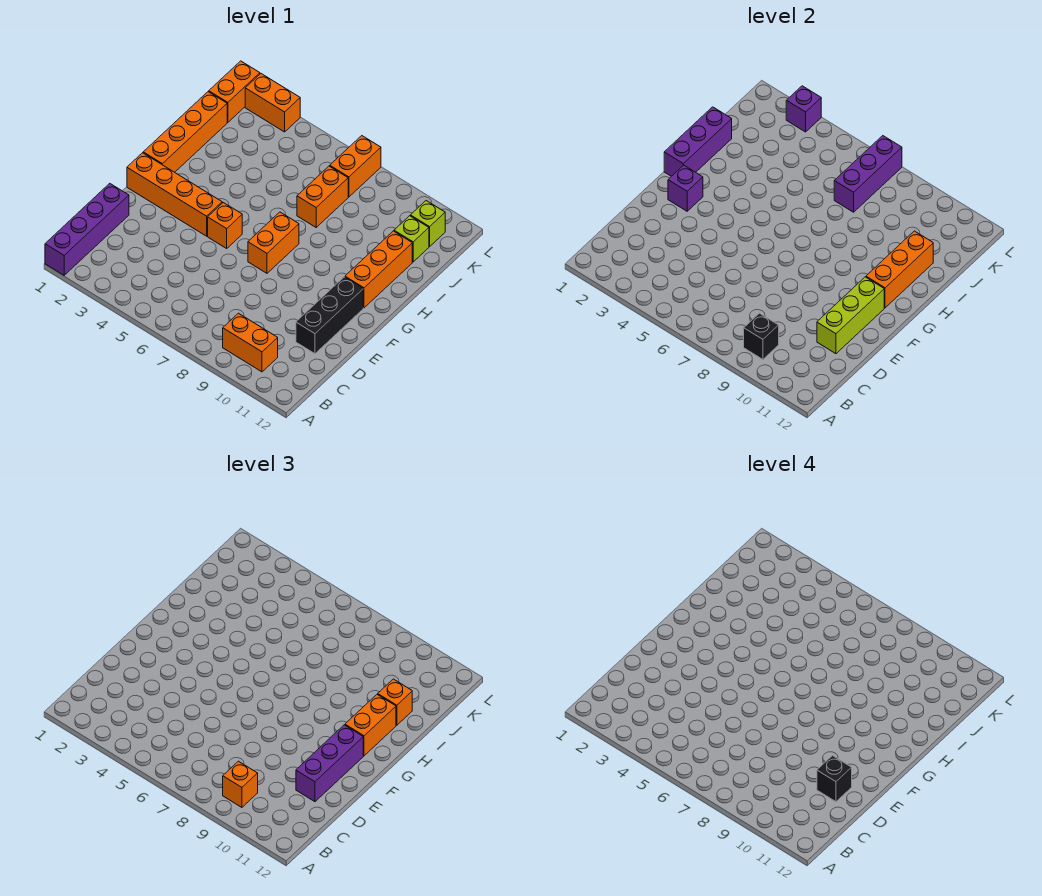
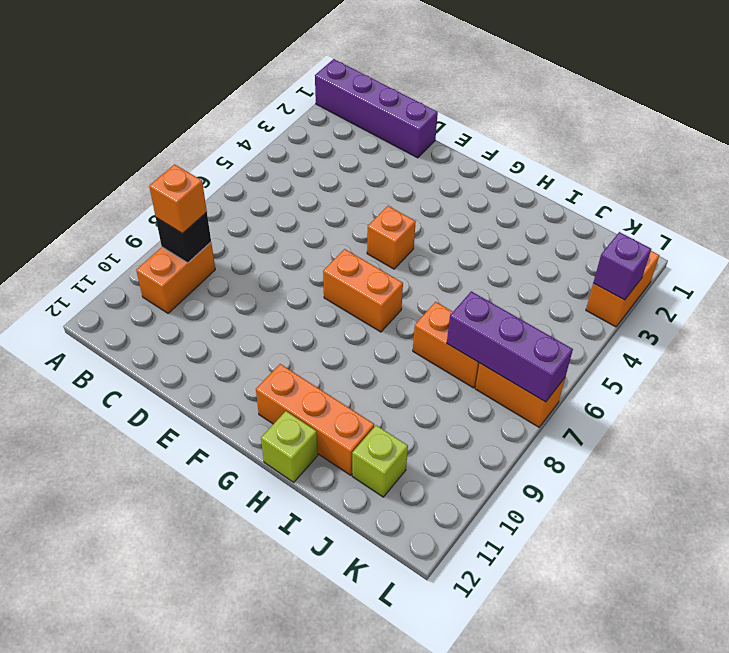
lime 1x1 brick [261,411,318,482] -> lime 1x1 brick moved to [410,201,445,247]
none -> black 1x3 brick [296,277,363,354]
none -> orange 1x4 brick [127,153,222,236]
none -> orange 1x4 brick [143,92,227,172]

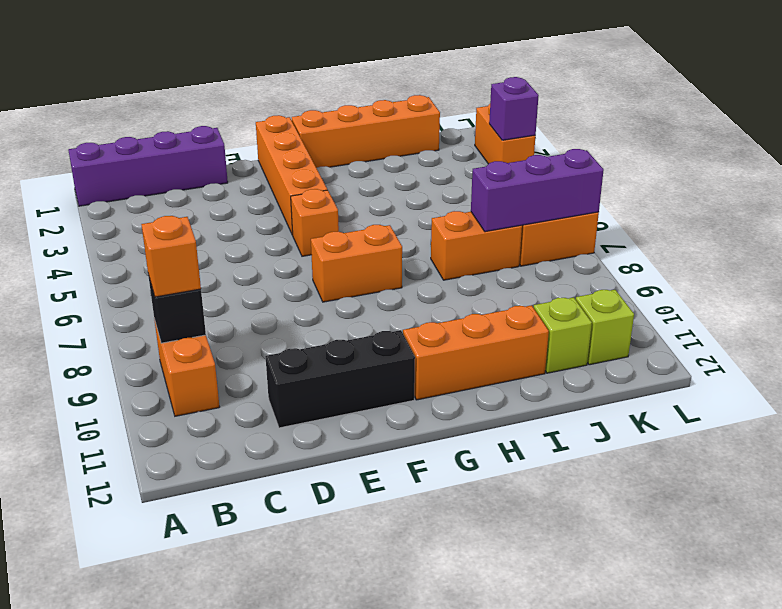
none -> orange 1x2 brick [209,61,260,122]
none -> lime 1x3 brick [817,277,884,354]
none -> purple 1x1 brick [668,165,703,211]

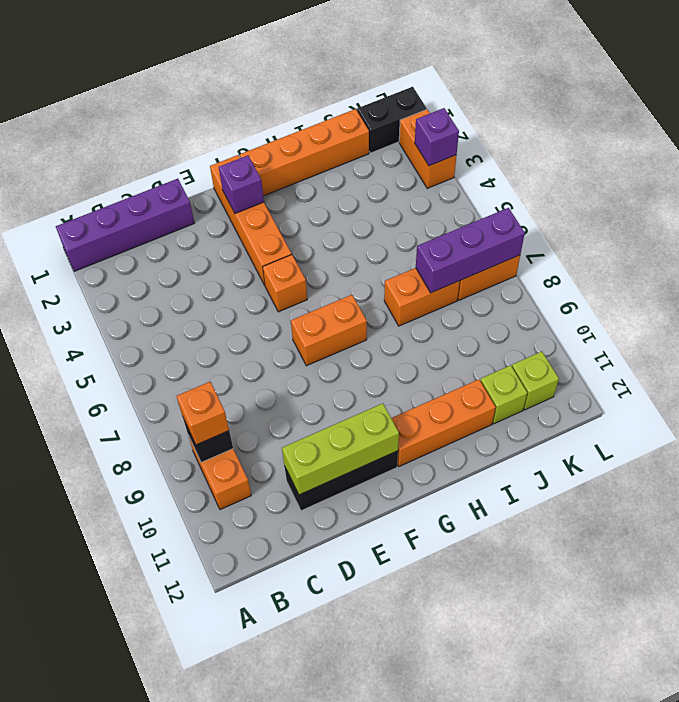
black 1x2 brick [357,87,427,153] -> orange 1x2 brick [209,61,260,122]
none -> purple 1x3 brick [664,107,732,176]
none -> orange 1x3 brick [866,231,933,308]
none -> purple 1x3 brick [296,725,363,802]

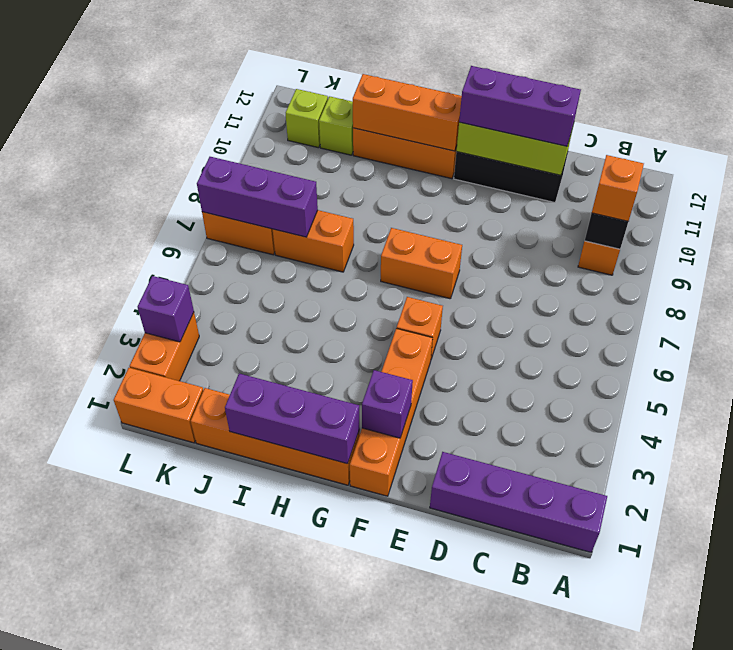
none -> orange 1x2 brick [345,694,396,756]
none -> orange 1x1 brick [378,679,412,725]
none -> black 1x1 brick [817,756,852,802]

